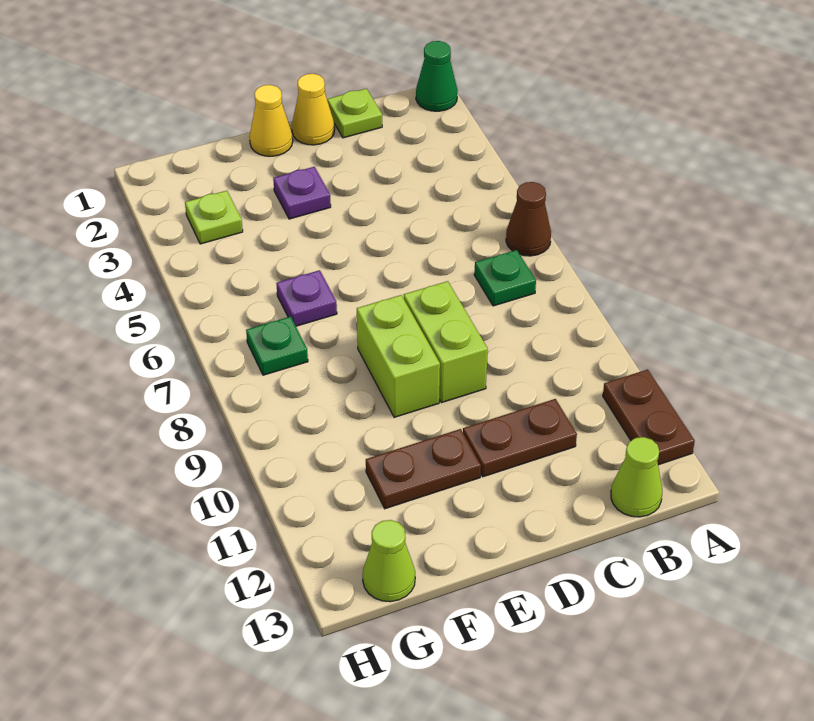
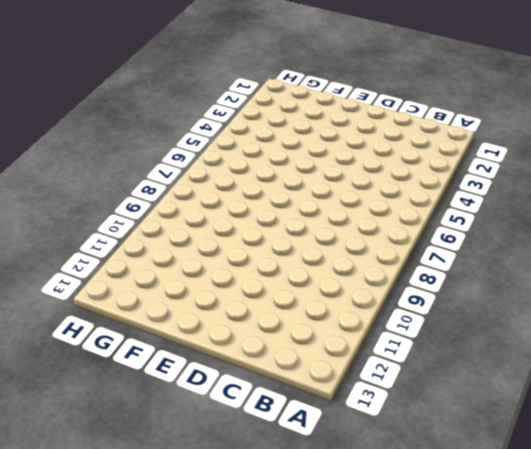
none -> green 1x1 cone [416,41,458,111]
none -> brown 1x1 cone [506,182,551,256]
none -> brown 1x2 plate [603,369,695,465]

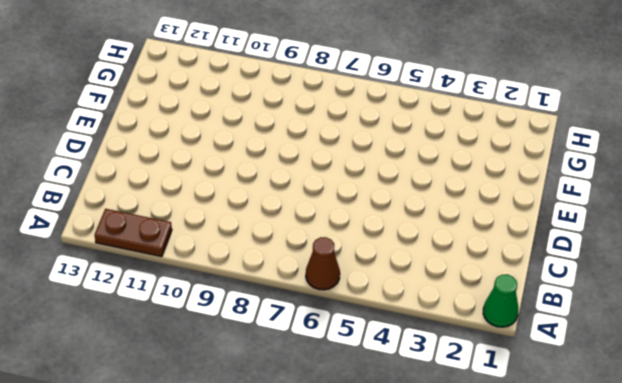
none -> green 1x1 plate [474,250,536,306]
none -> lime 1x1 cone [611,437,662,517]
none -> lime 1x1 plate [327,89,382,138]

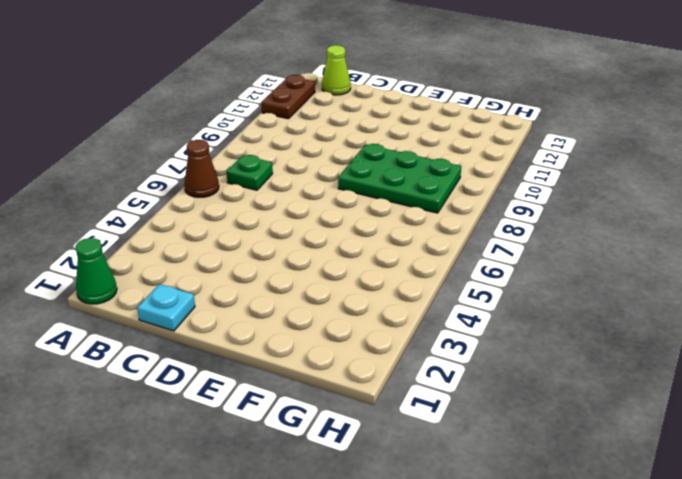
cyan 1x1 plate [137,284,195,331] -> lime 1x1 plate [327,89,382,138]
green 2x3 plate [338,144,461,213] -> lime 1x2 brick [357,295,440,417]
none -> brown 1x2 plate [463,399,577,477]
none -> yellow 1x1 cone [292,74,335,145]
none -> lime 1x2 brick [404,281,488,403]

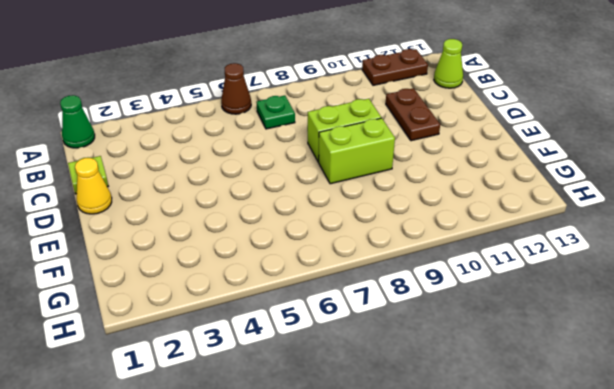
none -> yellow 1x1 cone [250,85,293,156]
none -> purple 1x1 plate [273,167,331,219]
none -> brown 1x2 plate [366,429,481,509]

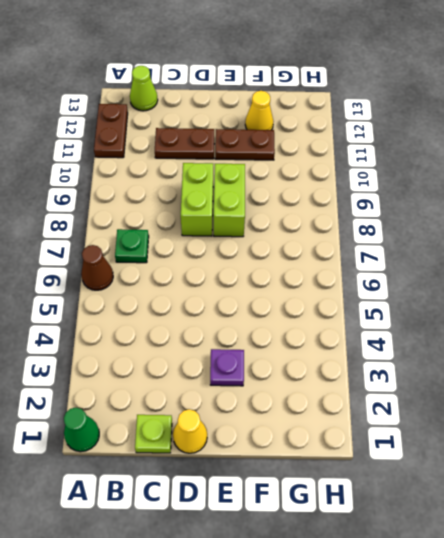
yellow 1x1 cone [245,91,273,130] -> yellow 1x1 cone moved to [250,85,293,156]
none -> purple 1x1 plate [276,270,337,326]
none -> lime 1x1 plate [185,191,243,244]
none -> green 1x1 plate [246,316,308,375]

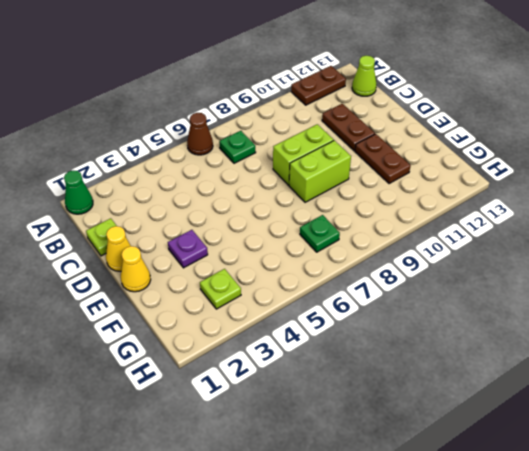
none -> purple 1x1 plate [276,270,337,326]
none -> lime 1x1 cone [363,520,415,602]

